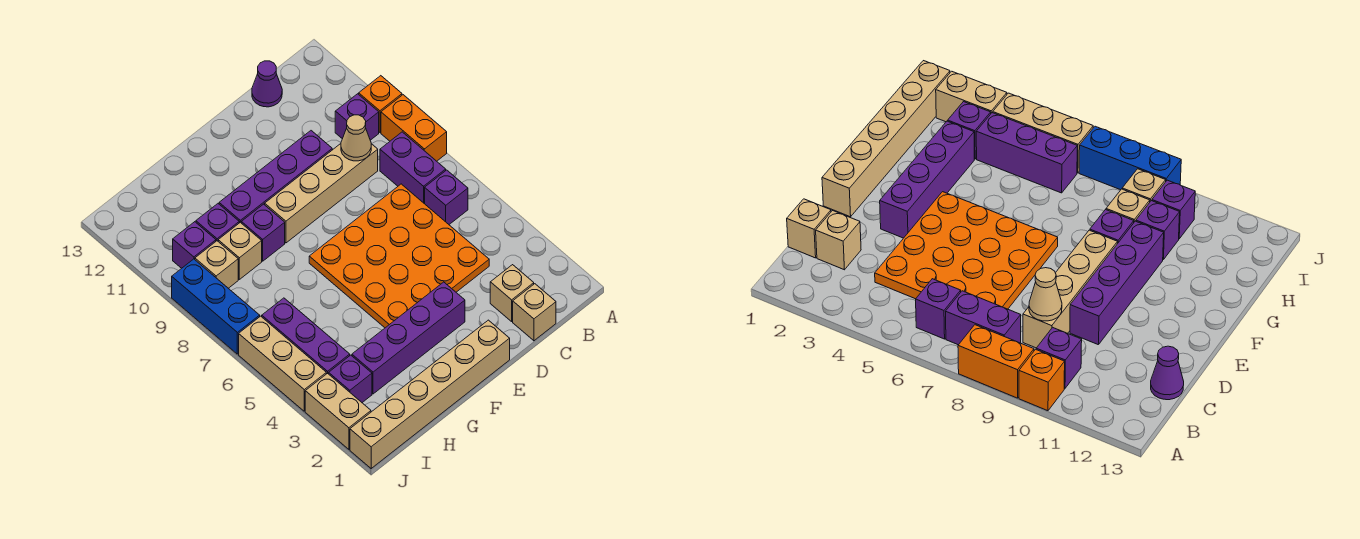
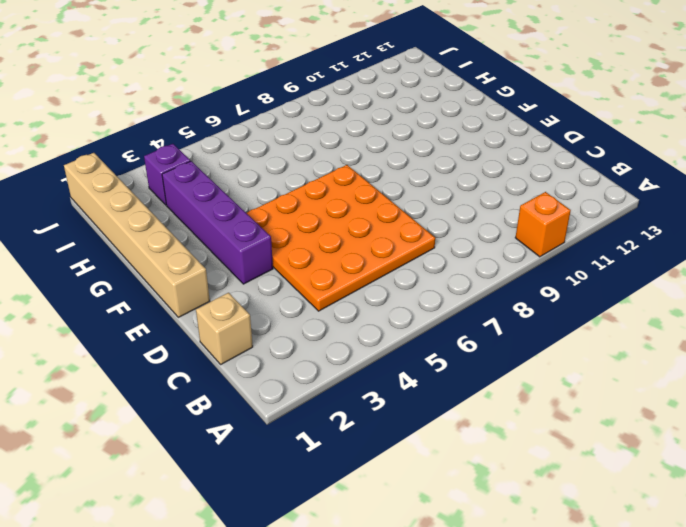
none -> orange 1x2 brick [381,95,447,161]
none -> purple 1x1 brick [425,170,468,224]
none -> purple 1x2 brick [380,132,446,204]

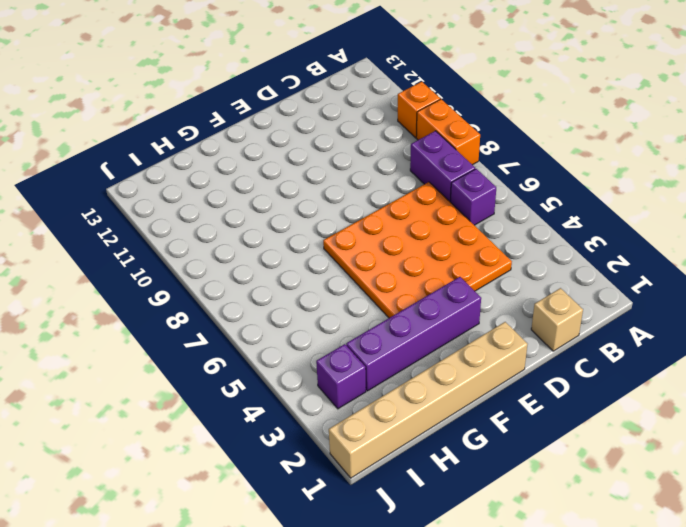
none -> purple 1x1 brick [335,94,379,140]
none -> tan 1x1 brick [490,265,534,321]
none -> tan 1x4 brick [265,144,378,243]

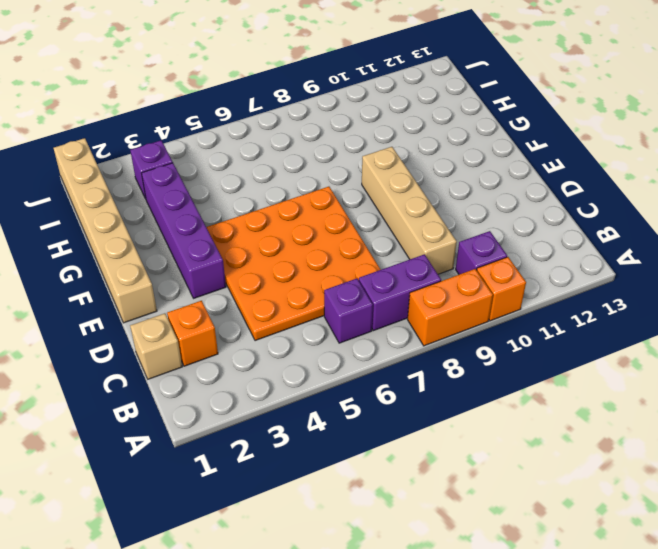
orange 1x1 brick [167,301,218,366] -> tan 1x1 brick [490,265,534,321]
none -> purple 1x1 cone [252,61,282,107]
none -> purple 1x4 brick [219,131,332,223]
none -> purple 1x1 brick [241,204,285,261]

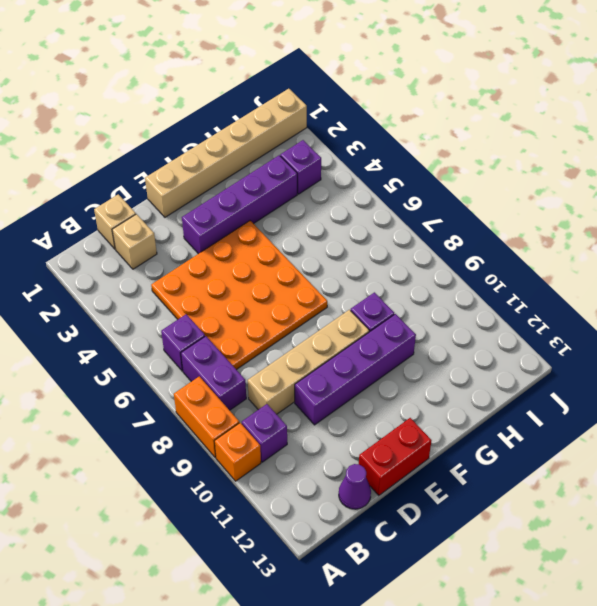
red 1x2 brick [359,418,431,495] -> none
none -> tan 1x1 brick [218,222,262,279]
none -> purple 1x1 brick [196,204,239,241]
none -> purple 1x3 brick [262,298,350,374]

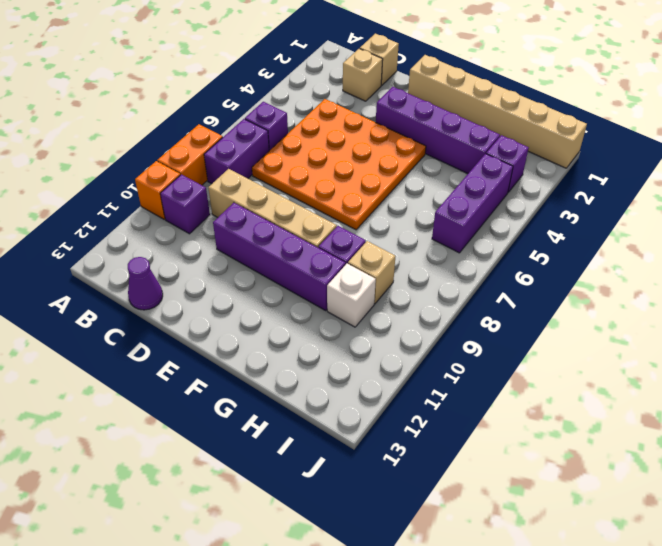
white 1x1 brick [327,264,376,327] -> purple 1x1 brick [196,204,239,241]
none -> tan 1x1 brick [195,241,238,288]
none -> purple 1x1 brick [173,222,216,268]
none -> tan 1x2 brick [305,373,371,449]

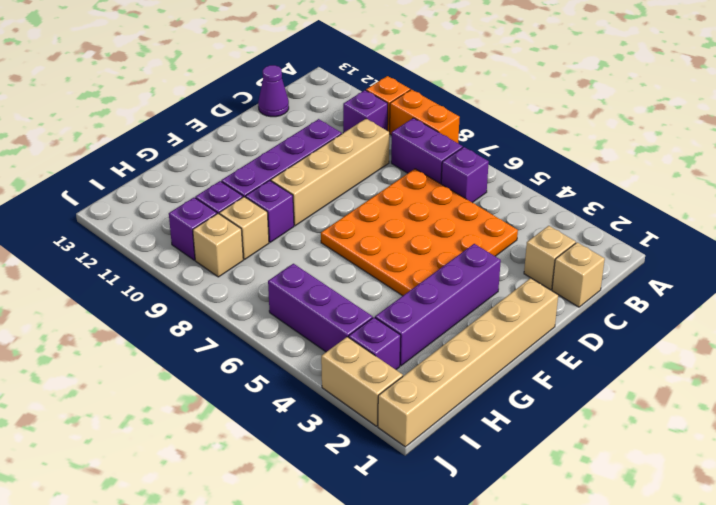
none -> tan 1x3 brick [239,316,326,411]
none -> blue 1x3 brick [172,259,260,354]
none -> tan 1x1 cone [341,115,371,161]

